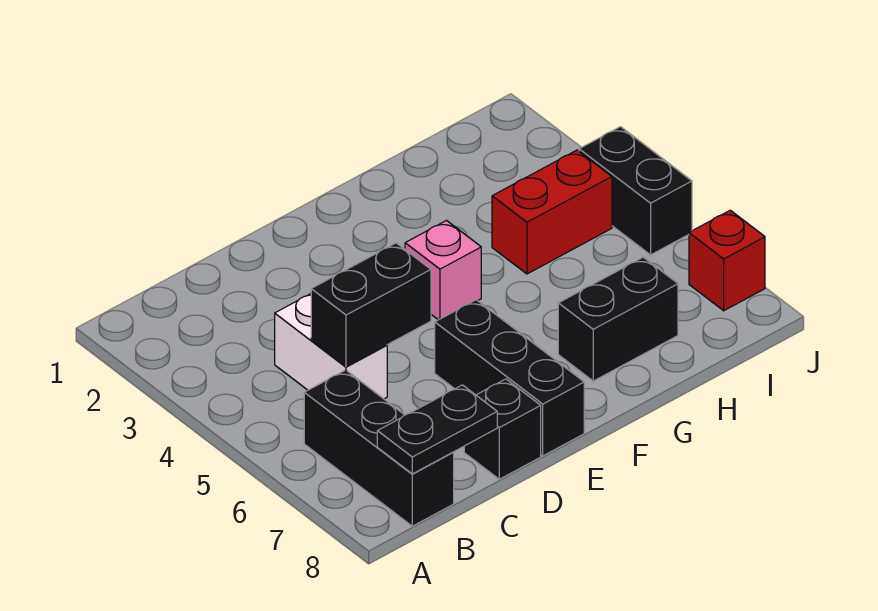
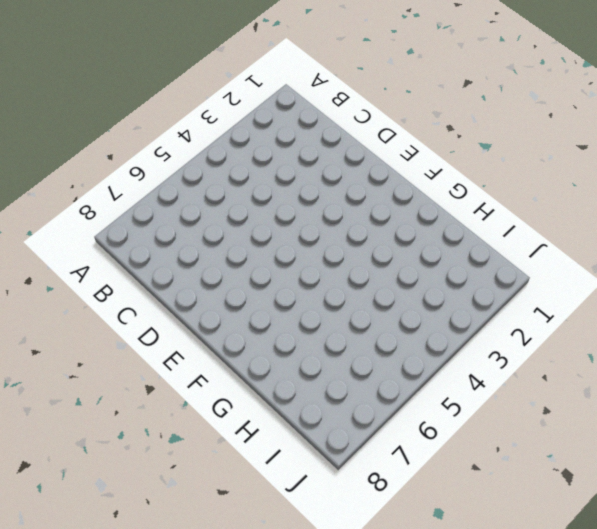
none -> black 1x3 brick [304,370,454,526]
none -> white 1x2 brick [275,294,387,399]

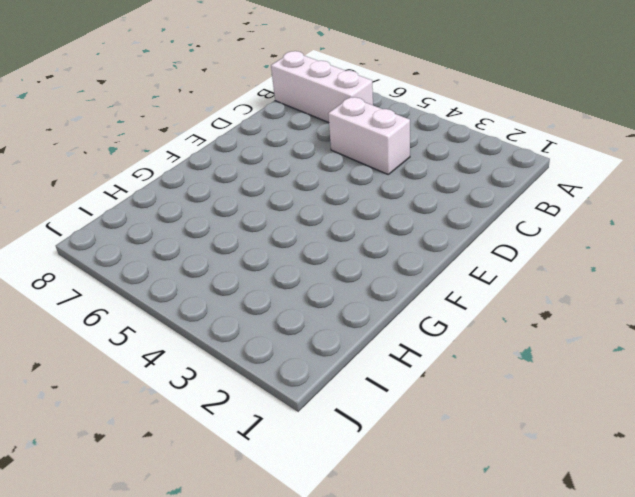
white 1x3 brick [271,51,373,123] -> black 1x3 brick [304,370,454,526]
none -> black 1x1 brick [464,379,541,479]
none -> black 1x3 brick [435,300,584,456]

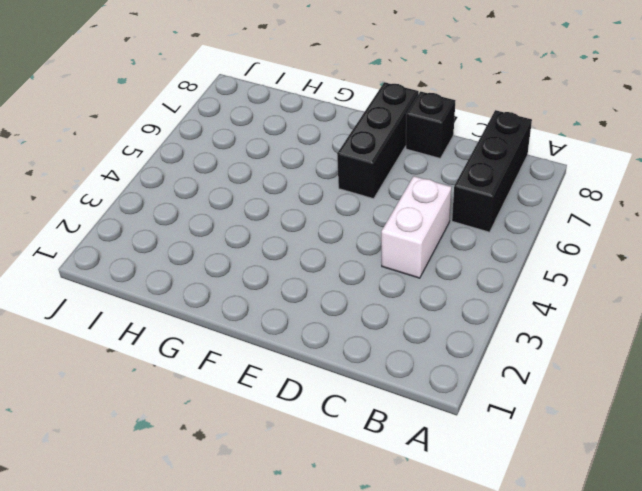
none -> pink 1x1 brick [405,221,481,320]
none -> black 1x2 brick [558,257,678,381]

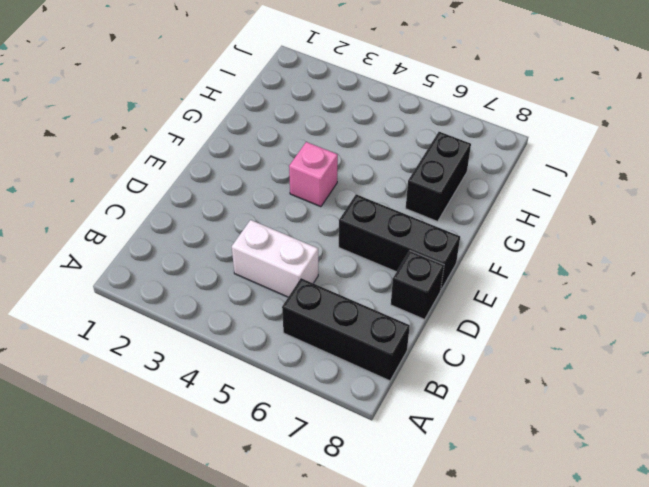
none -> red 1x2 brick [492,150,612,274]
none -> black 1x2 brick [579,127,692,255]

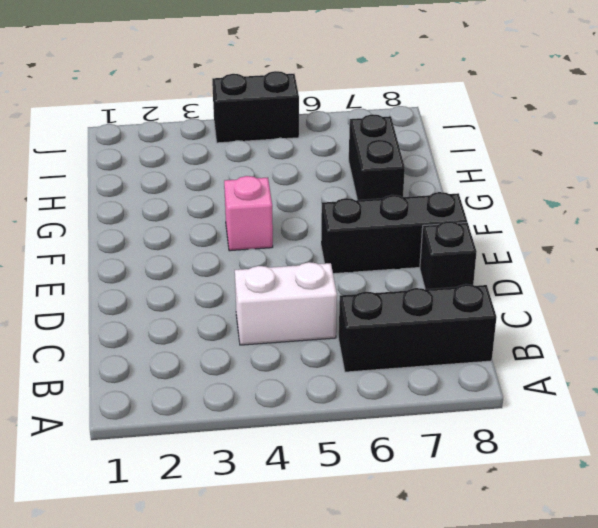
none -> red 1x2 brick [492,150,612,274]
none -> red 1x1 brick [689,210,765,311]

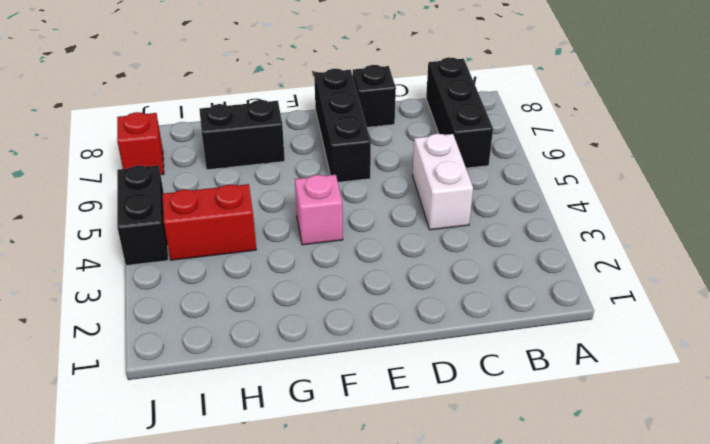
none -> black 1x2 plate [377,385,497,474]
none -> black 1x2 brick [311,243,431,367]

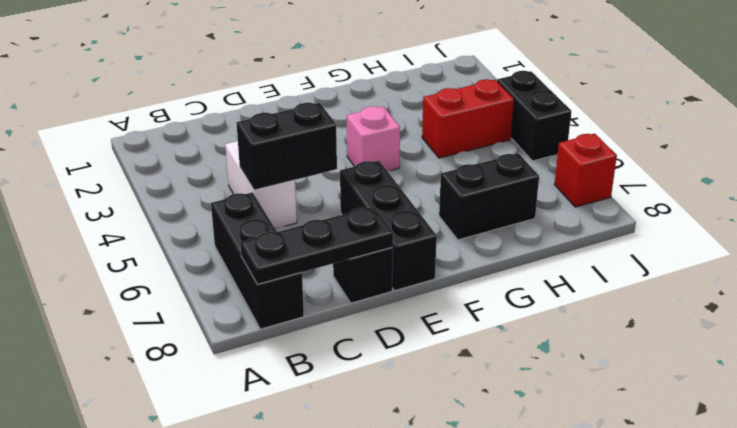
black 1x3 plate [240,207,393,284] -> black 1x2 plate [377,385,497,474]

